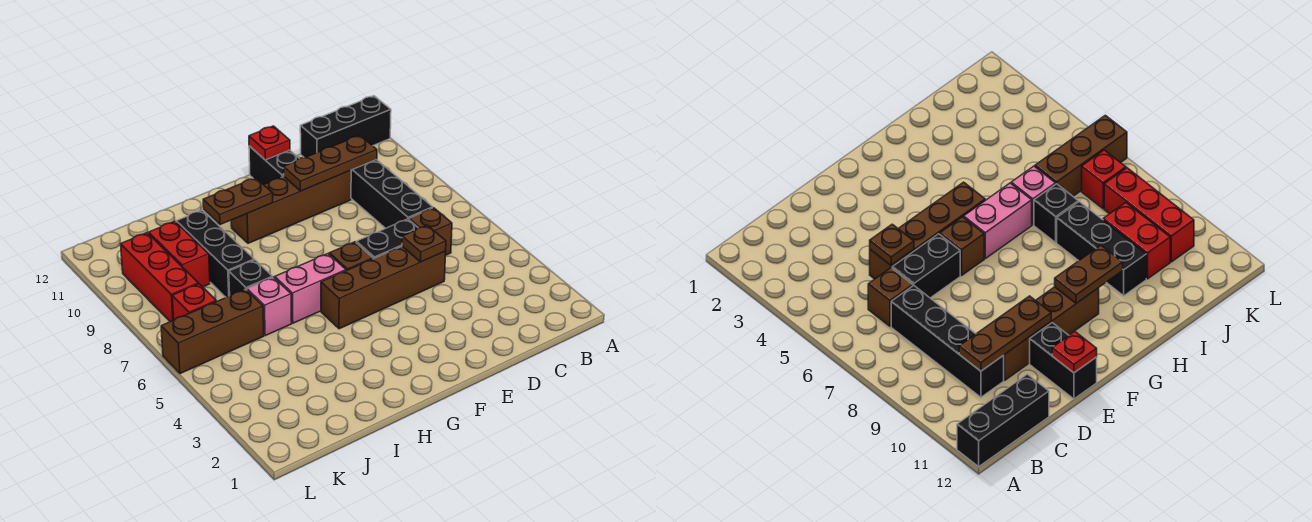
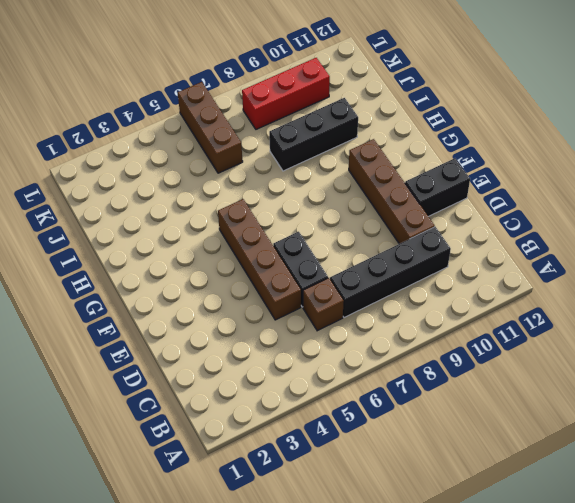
none -> black 1x3 brick [300,96,391,158]
none -> brown 1x1 brick [329,242,373,271]
none -> pink 1x2 brick [275,254,346,323]

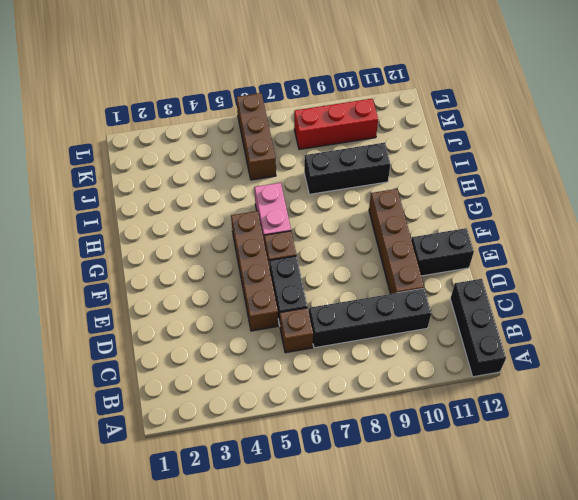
none -> pink 1x1 brick [247,277,292,336]
none -> black 1x1 brick [229,260,273,296]
none -> red 1x2 brick [149,221,210,287]

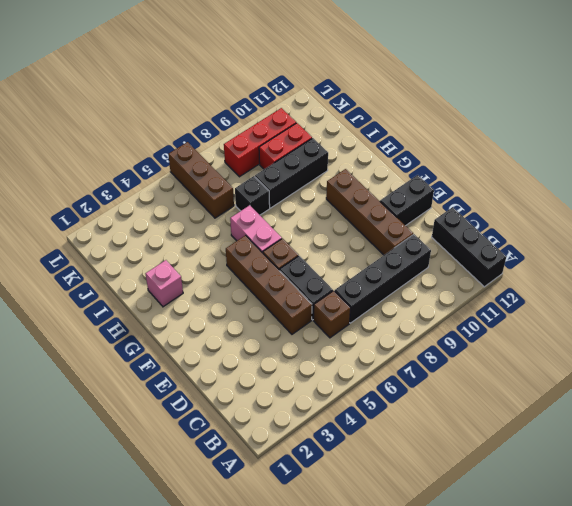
pink 1x1 brick [145,260,183,307] -> pink 1x1 brick moved to [247,277,292,336]
none -> red 1x1 brick [172,284,217,320]
none -> brown 1x3 plate [283,135,377,191]
none -> brown 1x1 plate [402,225,446,262]

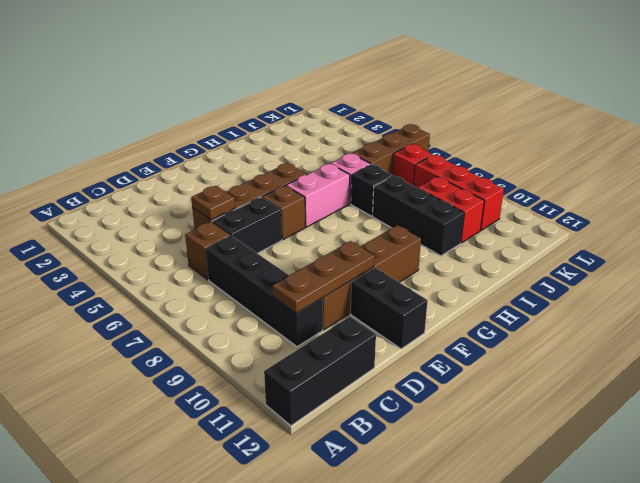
none -> red 1x1 plate [249,126,290,160]
none -> brown 1x2 plate [203,178,273,225]

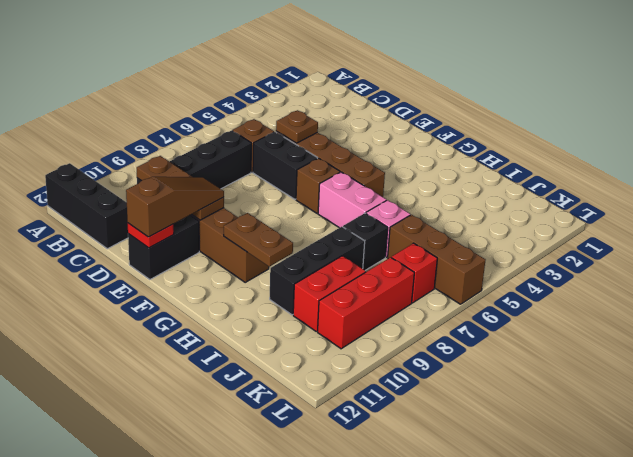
brown 1x3 slope [126,177,224,237] -> none

